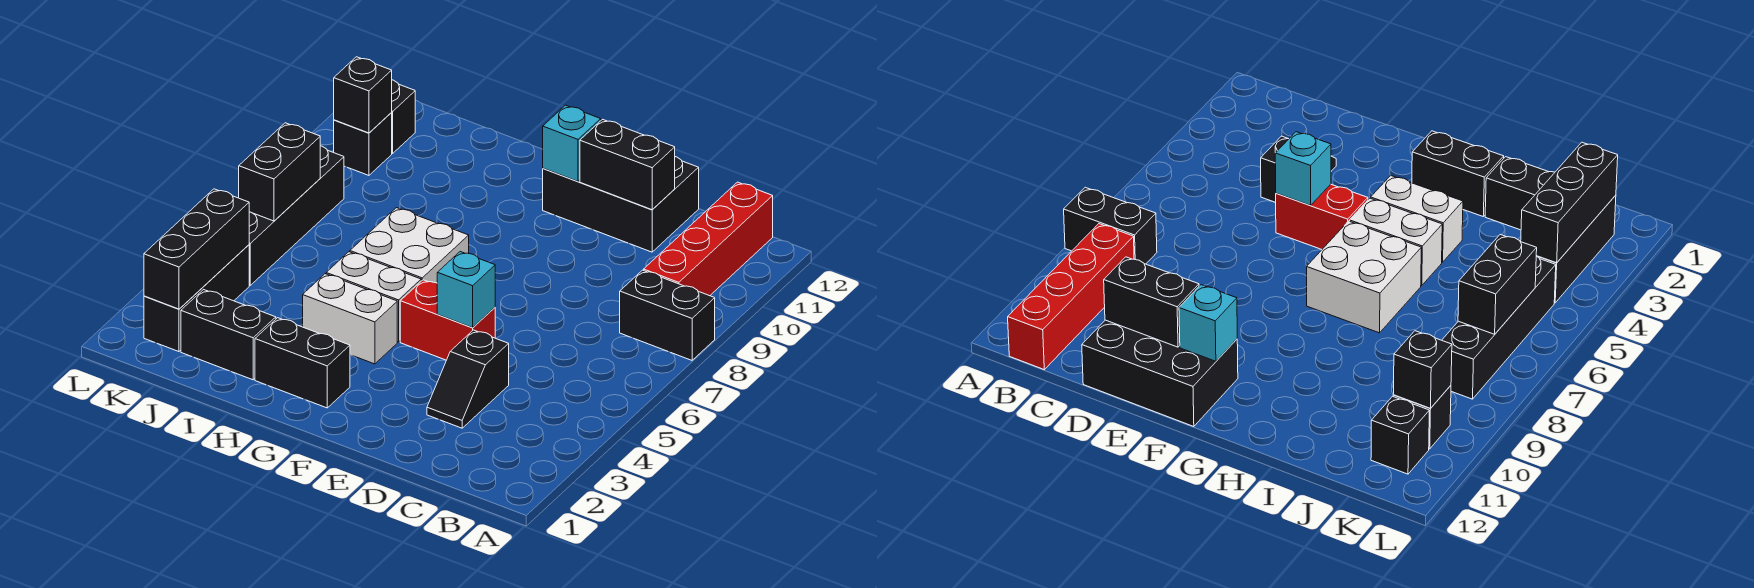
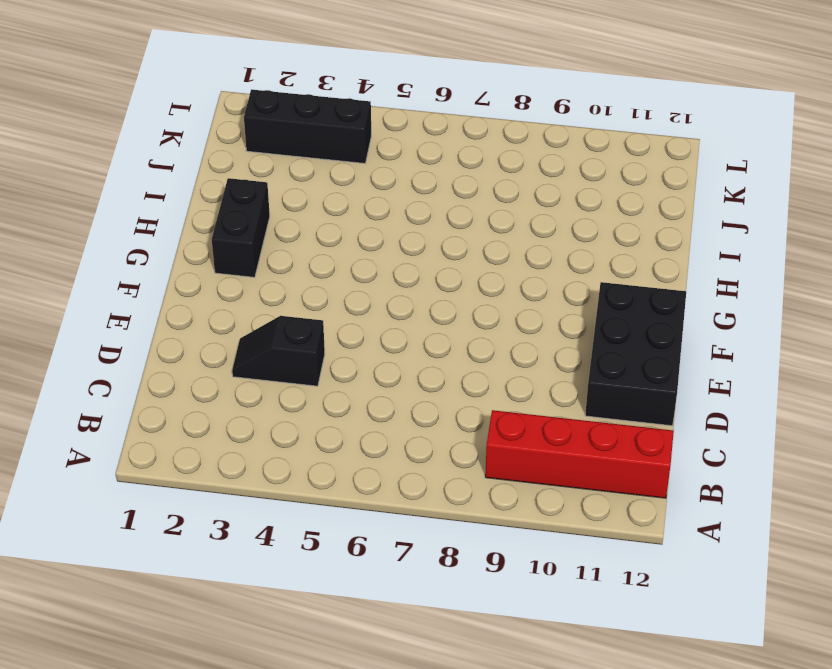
none -> black 1x2 brick [620,270,715,360]
none -> red 1x2 brick [400,280,495,360]
none -> white 1x2 brick [303,274,397,364]

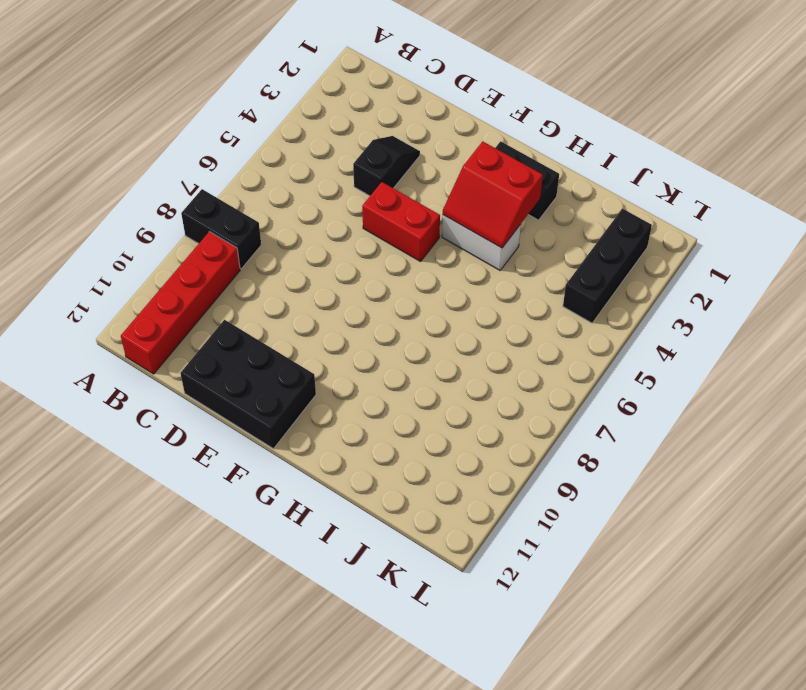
red 2x2 slope [443,142,543,248] -> none
none -> white 1x2 brick [326,252,421,342]
none -> white 2x2 brick [350,208,469,283]
none -> black 1x2 brick [181,290,276,380]

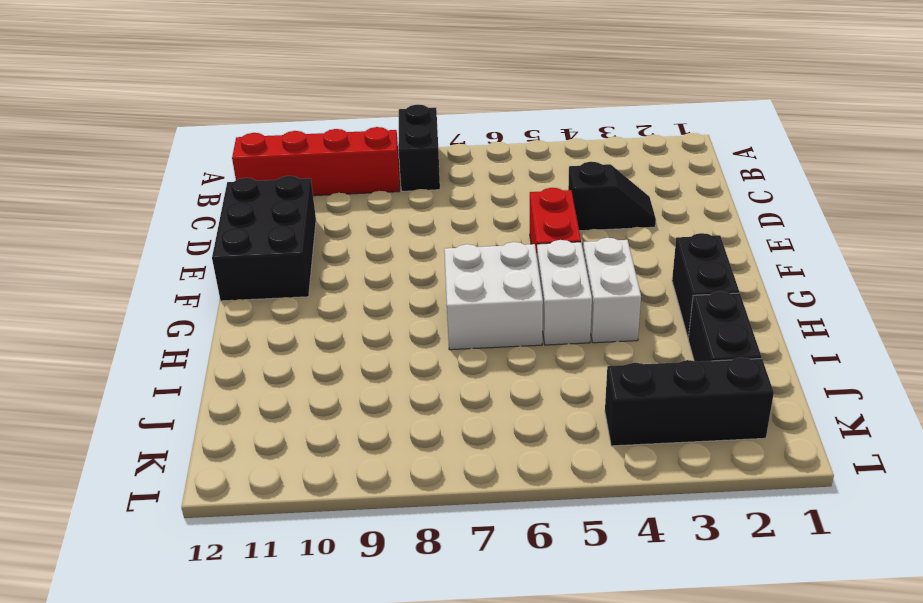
none -> black 1x4 brick [249,146,344,285]
none -> black 1x1 brick [334,113,392,175]
none -> black 1x1 brick [391,80,415,153]

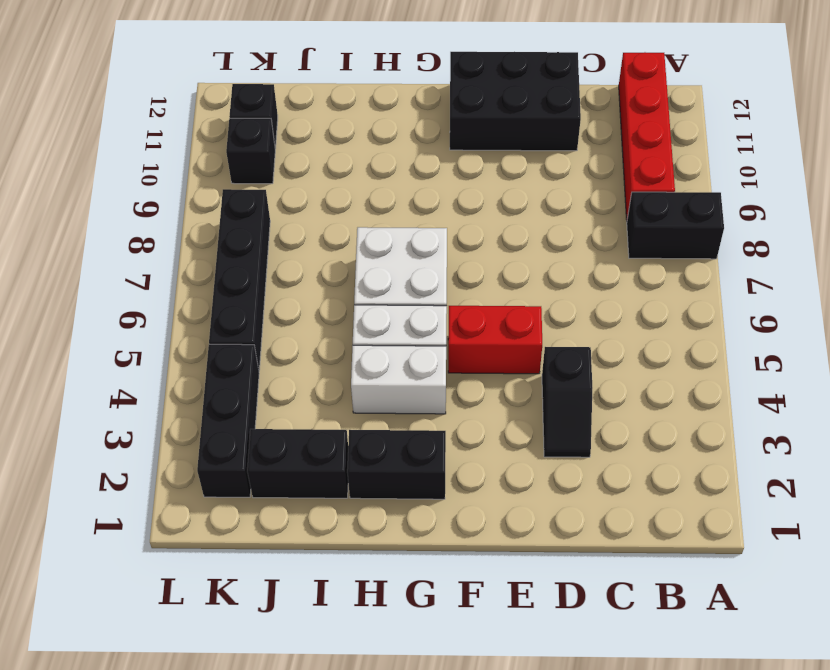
none -> black 1x2 brick [580,119,675,210]
none -> cyan 1x1 brick [437,252,495,328]
none -> cyan 1x1 brick [543,105,601,181]

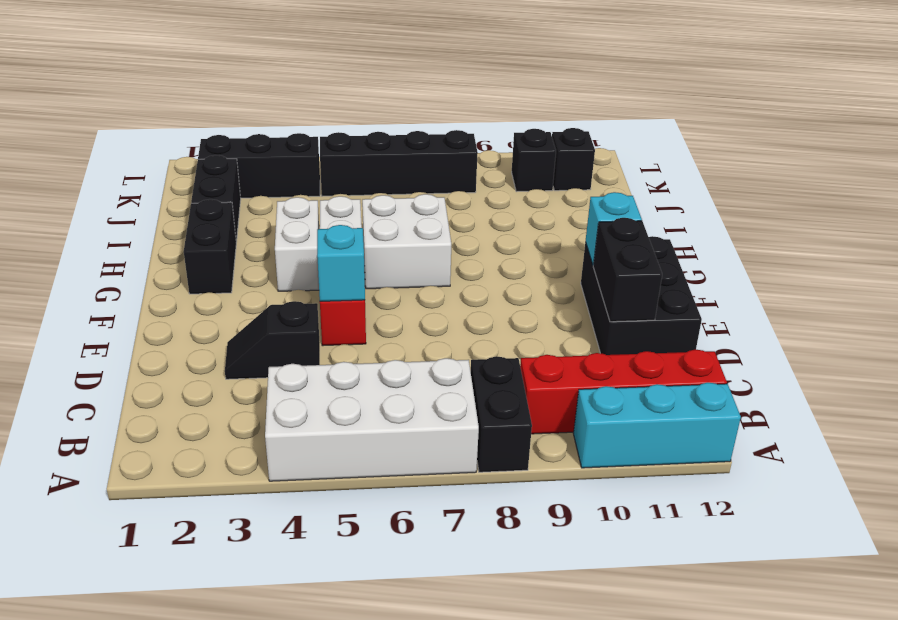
white 2x4 brick [265,358,479,481] -> none
cyan 1x3 brick [573,383,741,468] -> none
none -> black 1x3 brick [144,189,249,309]
none -> black 1x2 brick [239,123,320,221]
none -> black 1x1 brick [334,57,392,133]

